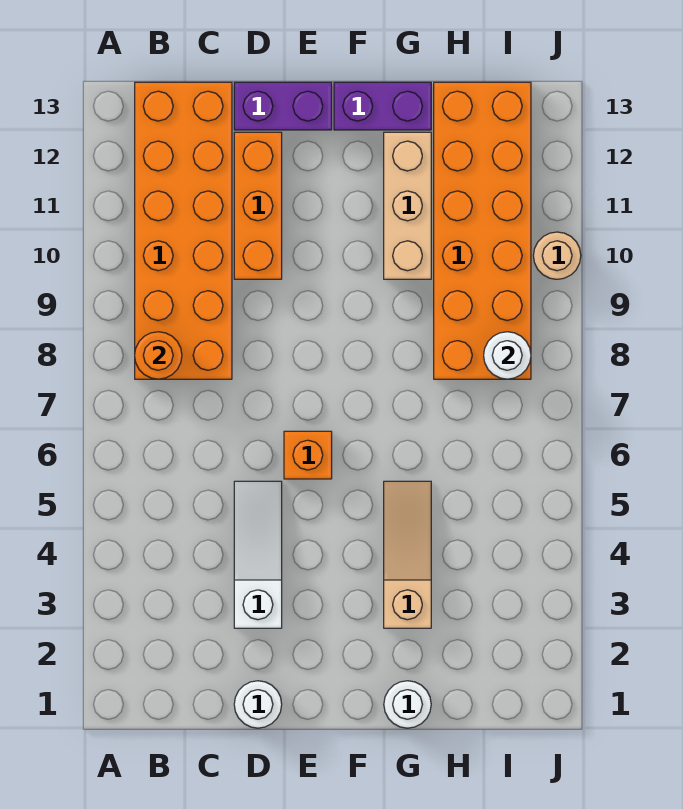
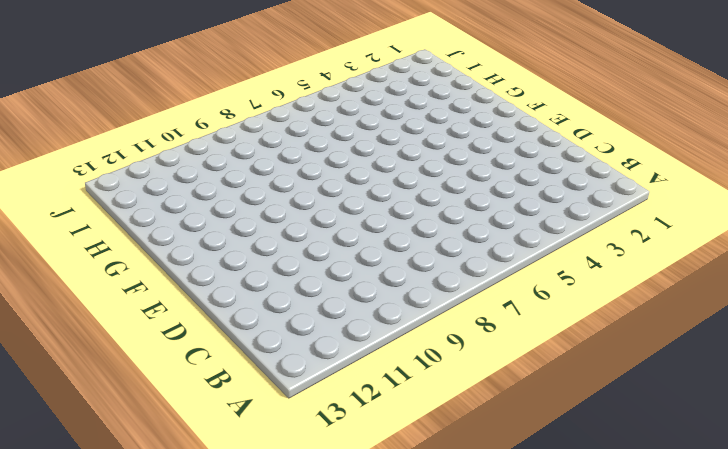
none -> orange 2x6 brick [135,82,232,379]
none -> white 1x1 round brick [234,681,282,728]
none -> white 1x3 slope [234,481,282,628]

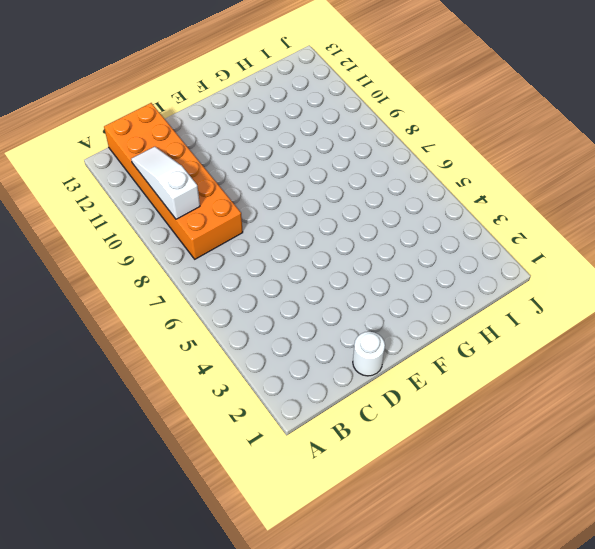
white 1x3 slope [131,147,200,219] -> white 1x3 slope moved to [234,481,282,628]
none -> orange 1x3 brick [234,132,282,279]
none -> purple 1x2 brick [234,82,332,130]
none -> orange 1x1 brick [284,431,332,479]

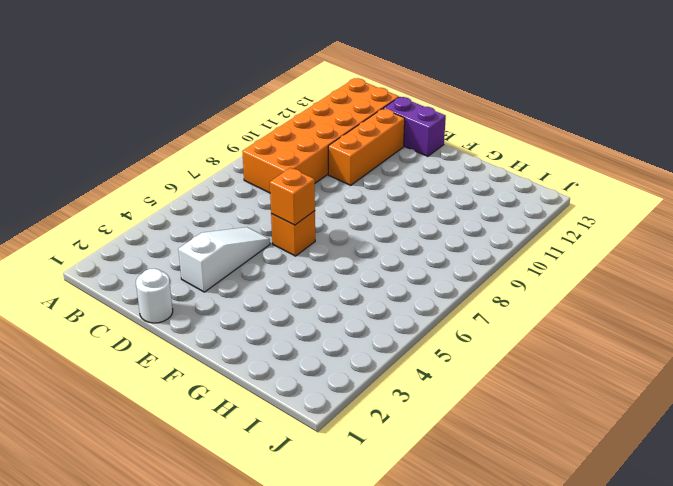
orange 1x1 brick [270,168,315,225] -> none
none -> purple 1x2 brick [334,82,431,130]
none -> white 1x1 round brick [384,681,431,728]
none -> tan 1x3 slope [384,481,431,628]

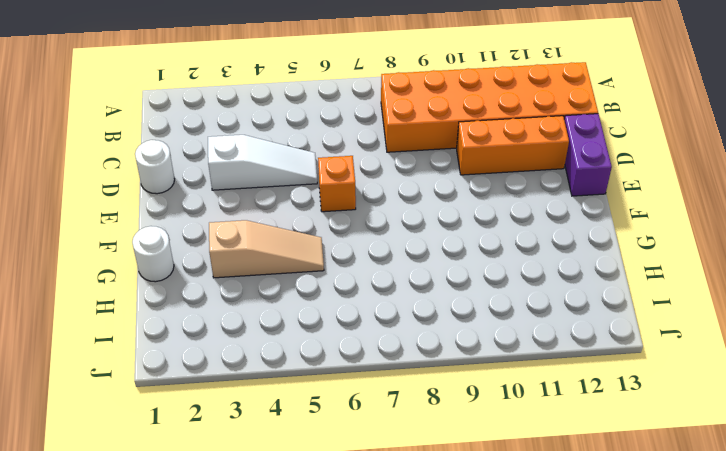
none -> purple 1x2 brick [334,82,431,130]
none -> tan 1x3 brick [384,132,431,279]
none -> orange 2x6 brick [434,82,531,379]

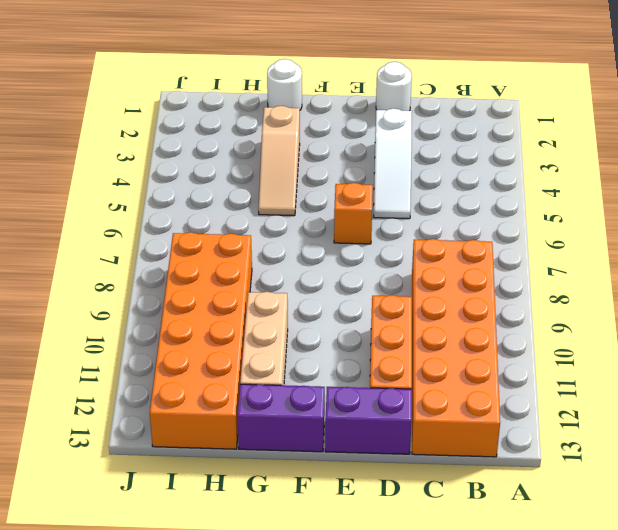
none -> tan 1x1 round brick [533,232,581,279]
none -> orange 1x1 round brick [135,332,182,379]
none -> white 1x1 round brick [484,332,531,379]

